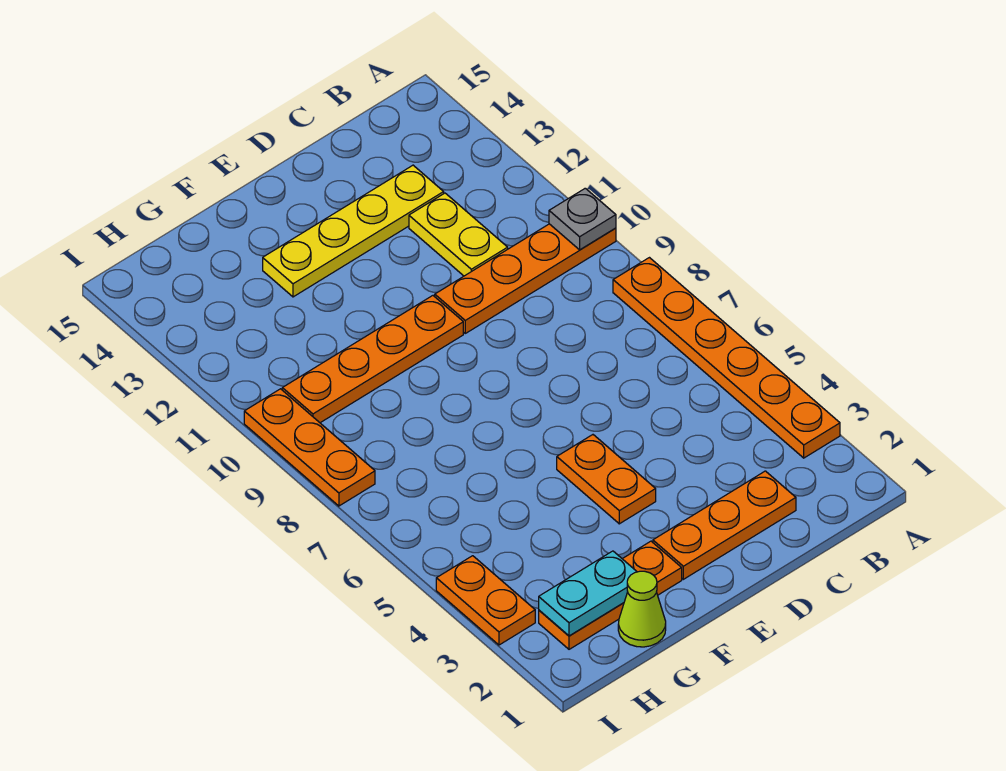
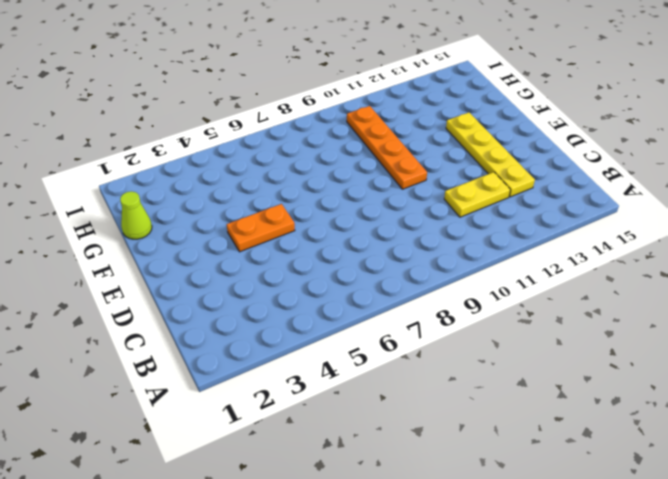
none -> orange 1x6 plate [613,258,840,458]
none -> orange 1x4 plate [435,224,616,333]
none -> orange 1x3 plate [653,471,796,579]

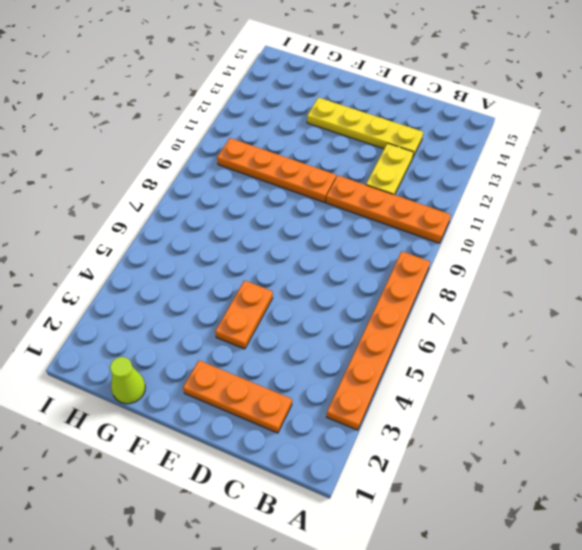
none -> orange 1x3 plate [539,541,682,649]
none -> orange 1x2 plate [436,556,535,645]
none -> orange 1x3 plate [244,389,375,506]

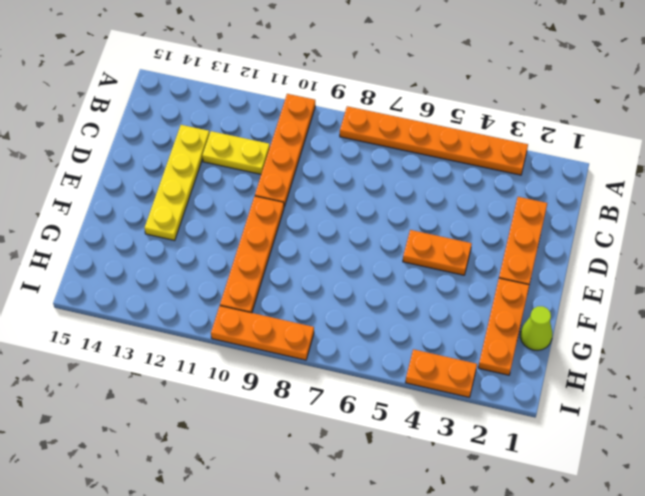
none -> grey 1x1 plate [549,188,616,250]
none -> cyan 1x2 plate [539,551,637,636]

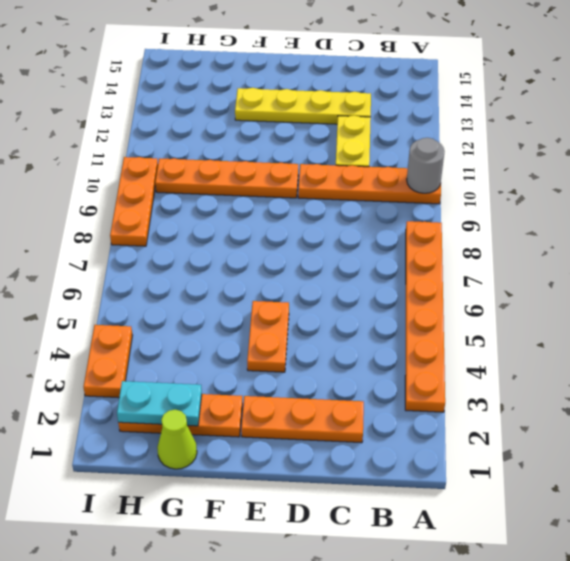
grey 1x1 round brick [407,138,445,193] -> grey 1x1 plate [549,188,616,250]

